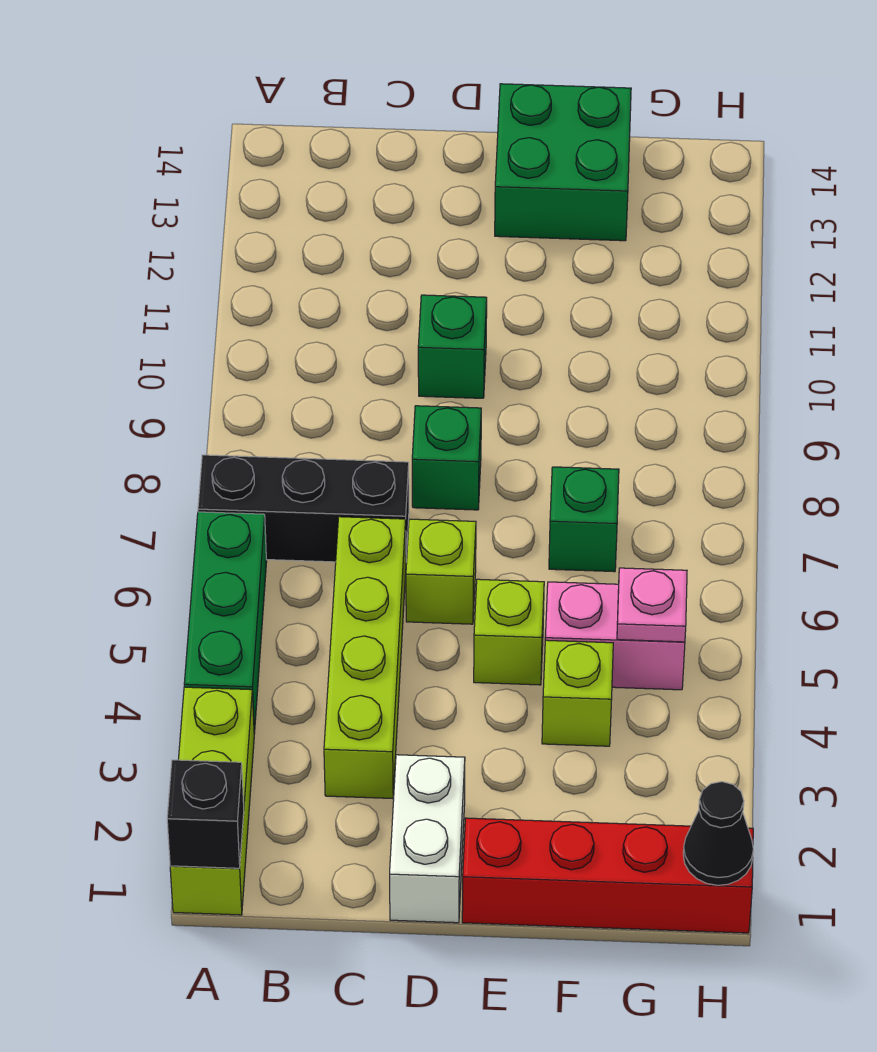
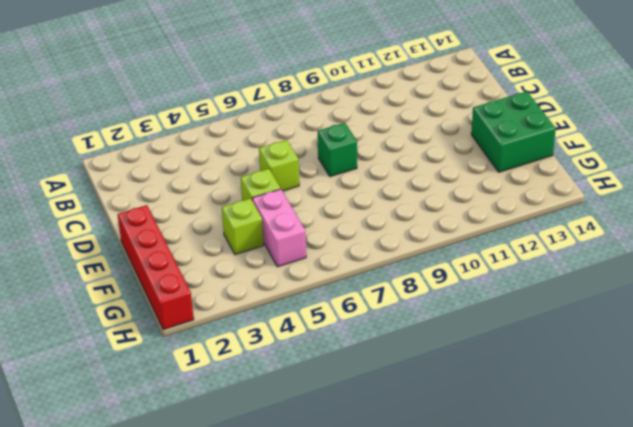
none -> lime 1x3 brick [170,687,254,915]
none -> green 1x3 brick [184,512,267,733]
none -> black 1x3 brick [198,455,409,562]

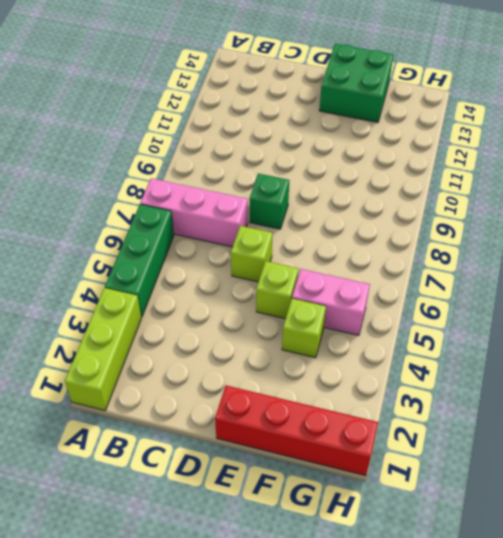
pink 1x3 brick [140,178,248,247] -> black 1x3 brick [198,455,409,562]
none -> lime 1x4 brick [324,517,406,799]
none -> white 1x2 brick [390,755,465,923]
none -> green 1x1 brick [418,295,487,398]

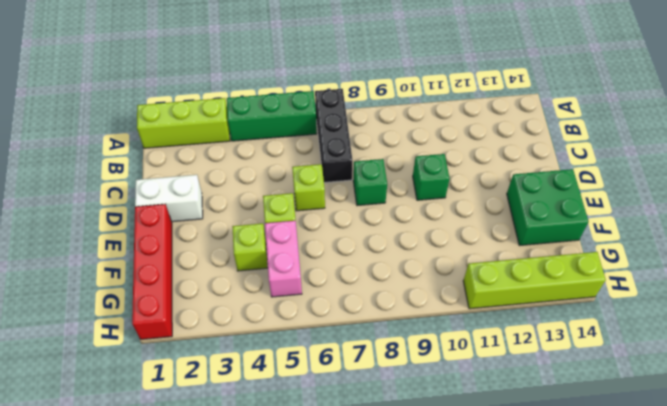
lime 1x4 brick [463,252,606,309] -> lime 1x4 brick moved to [324,517,406,799]
none -> green 1x1 brick [549,467,619,572]
none -> black 1x1 brick [167,760,244,868]
none -> pink 1x1 plate [617,568,687,642]

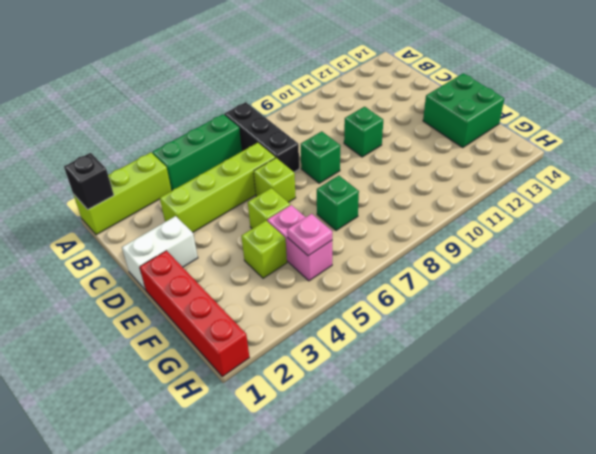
none -> black 1x1 cone [683,782,753,885]

